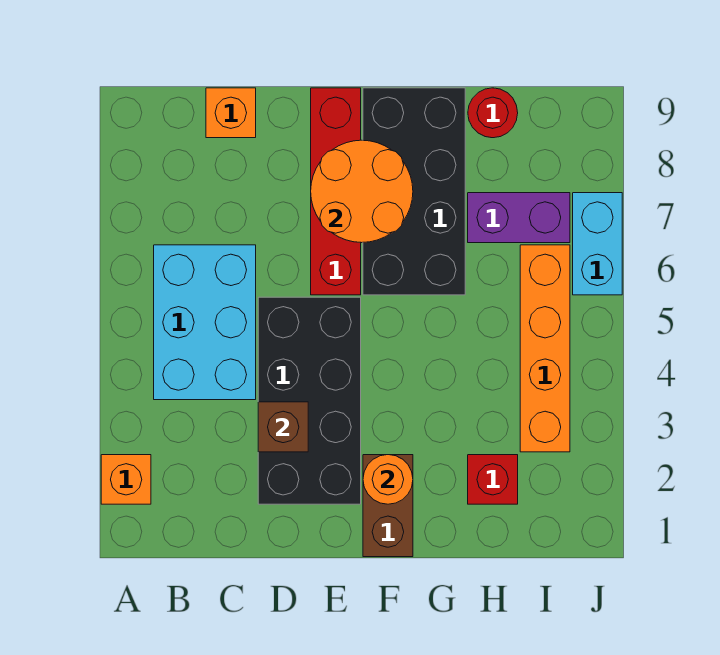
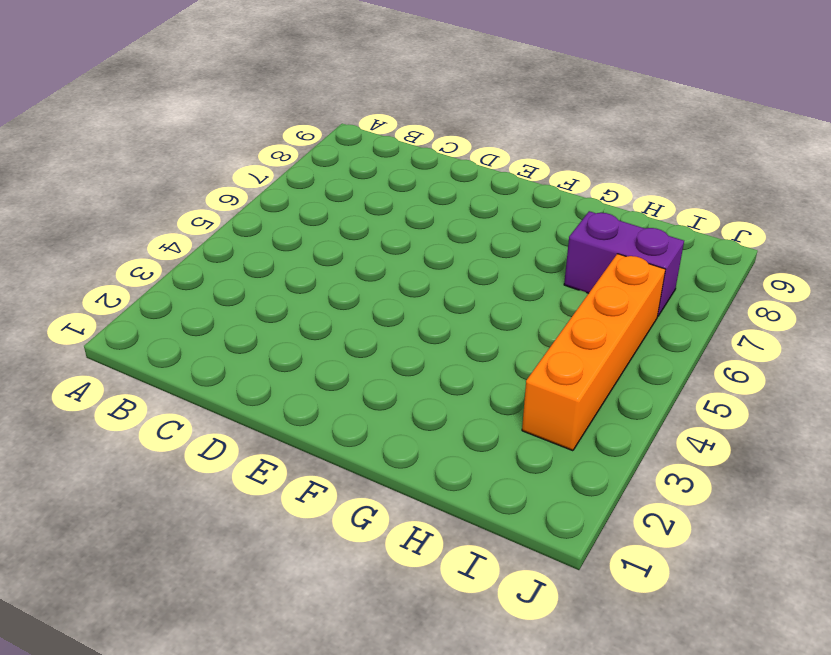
none -> orange 1x1 brick [101,455,151,504]
none -> cyan 2x3 brick [154,245,256,400]
none -> orange 1x1 brick [206,88,256,138]

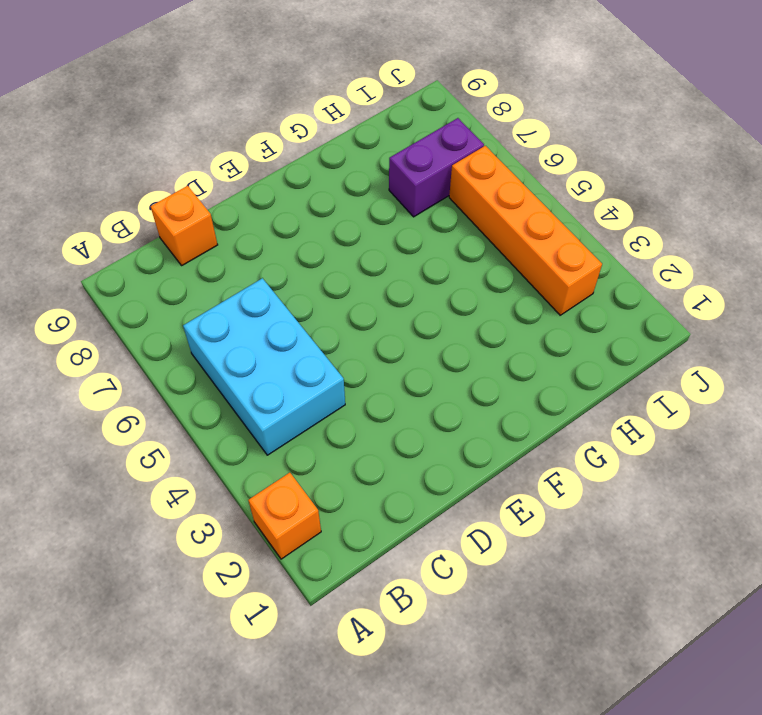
none -> black 2x4 brick [258,297,361,504]
none -> red 1x4 brick [311,88,361,295]
none -> brown 1x2 brick [363,455,413,557]

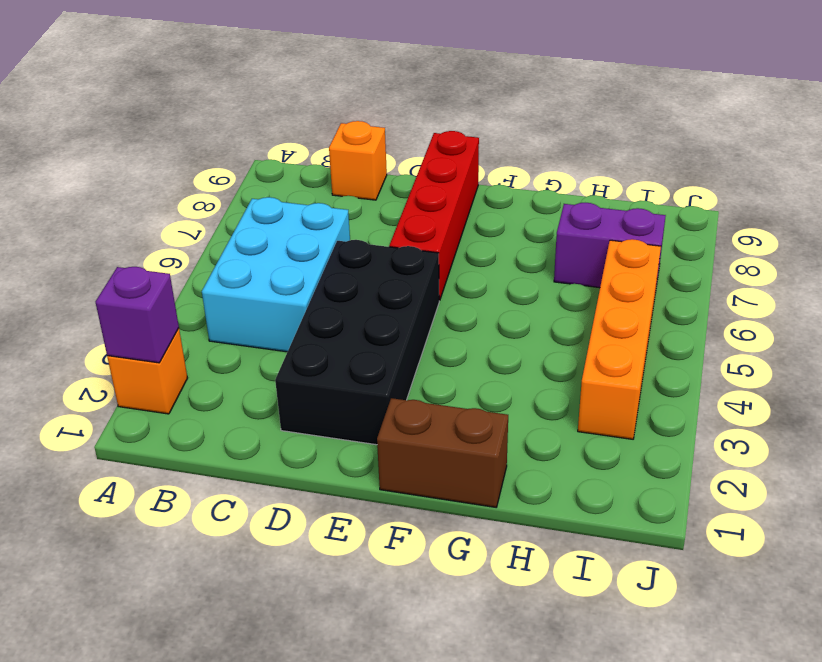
purple 1x1 brick [96,267,179,363] -> none
brown 1x2 brick [377,398,508,507] -> brown 1x2 brick turned to [363,455,413,557]
none -> black 2x4 brick [363,88,465,295]
none -> red 1x1 brick [468,455,518,504]
none -> red 1x1 round brick [468,88,518,138]

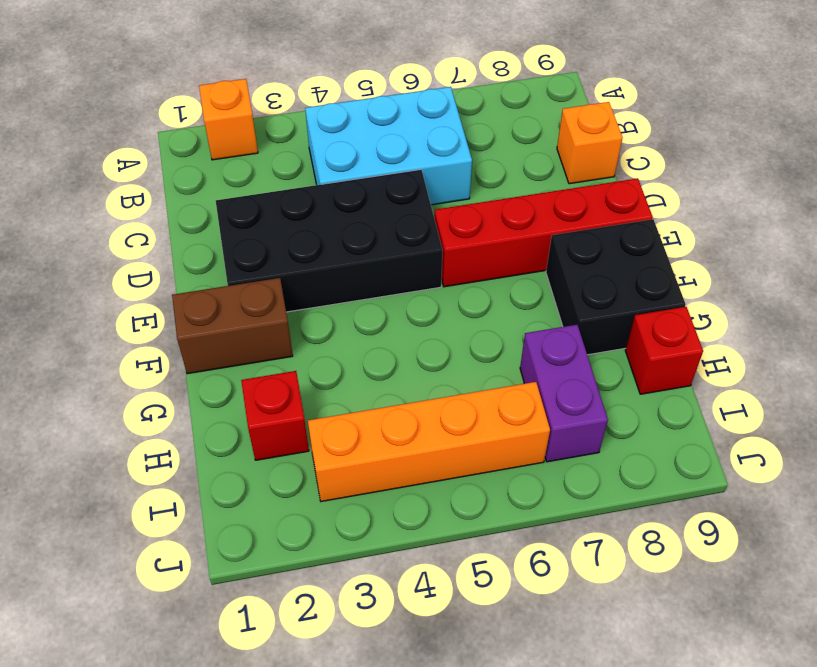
black 2x2 brick [546,219,686,355] -> black 2x4 brick [363,88,465,295]
red 1x1 brick [625,307,703,394] -> red 1x1 round brick [468,88,518,138]
none -> cyan 1x2 brick [573,193,622,295]
none -> brown 1x1 brick [258,402,308,452]
none -> orange 2x2 round brick [311,140,413,243]

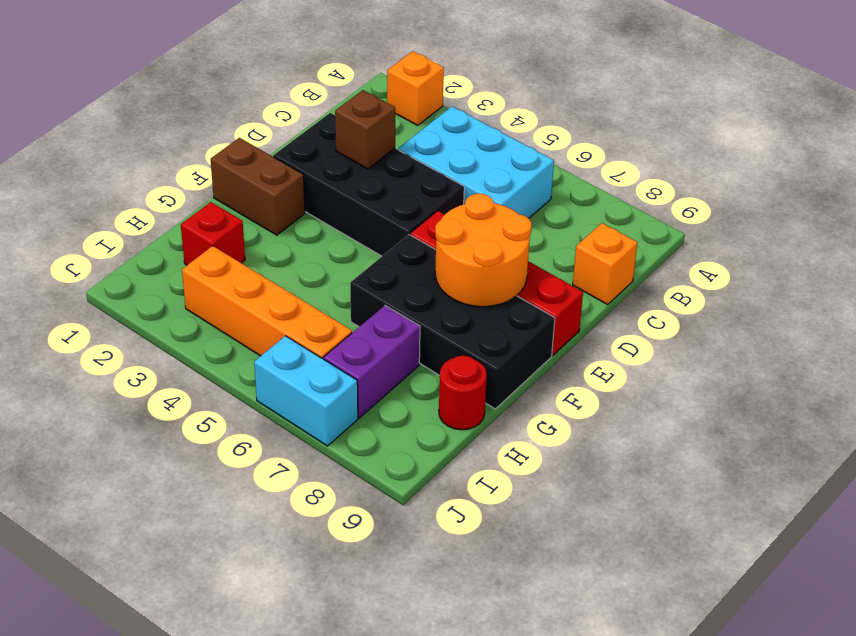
none -> orange 1x1 round brick [363,455,413,504]

